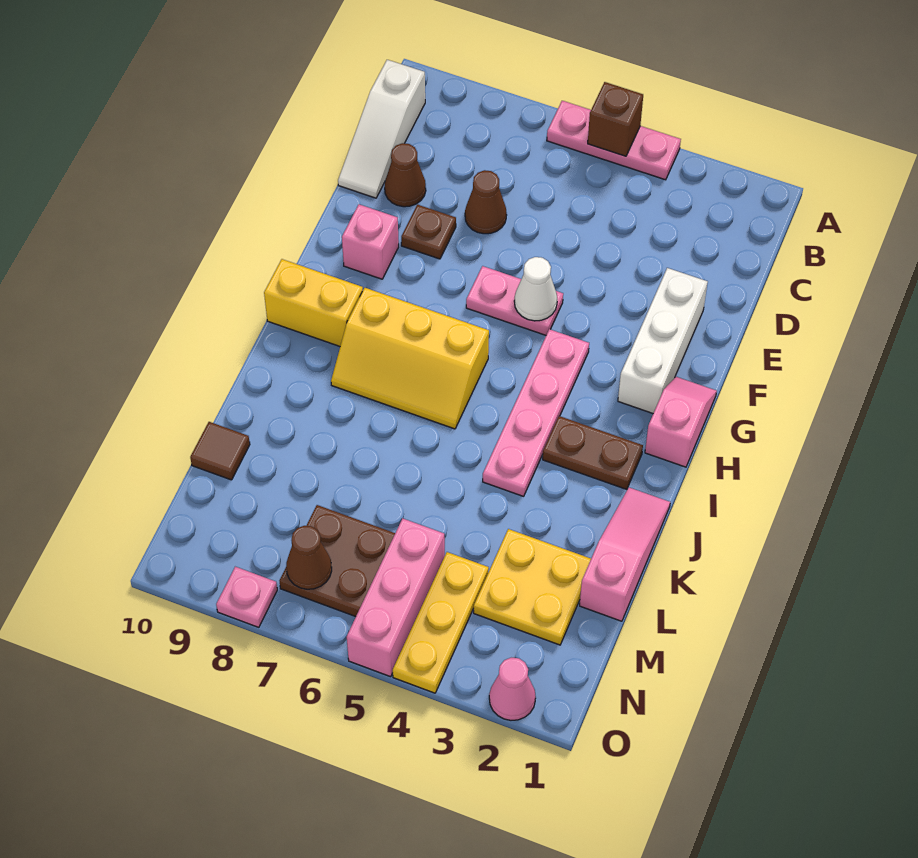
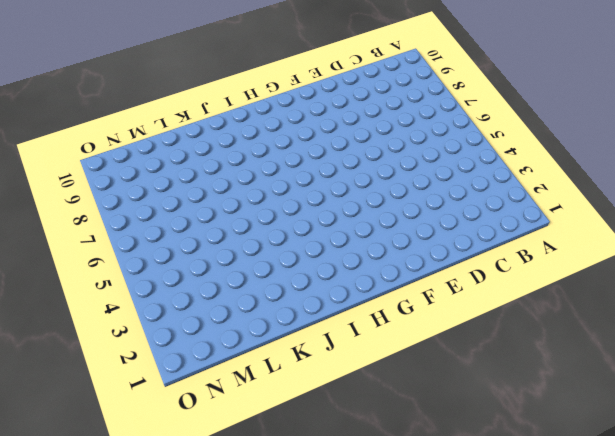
none -> pink 1x3 plate [547,101,681,180]
none -> white 1x3 slope [338,60,425,198]
none -> brown 1x1 cone [465,170,507,234]

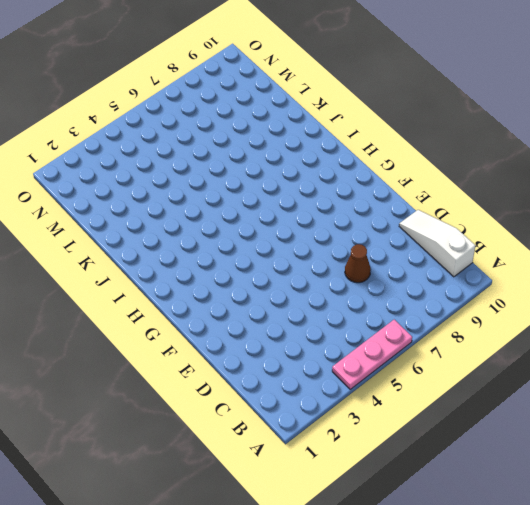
none -> brown 1x1 cone [385,143,426,207]
none -> white 1x3 brick [618,268,708,413]
none -> brown 1x1 plate [401,205,456,259]

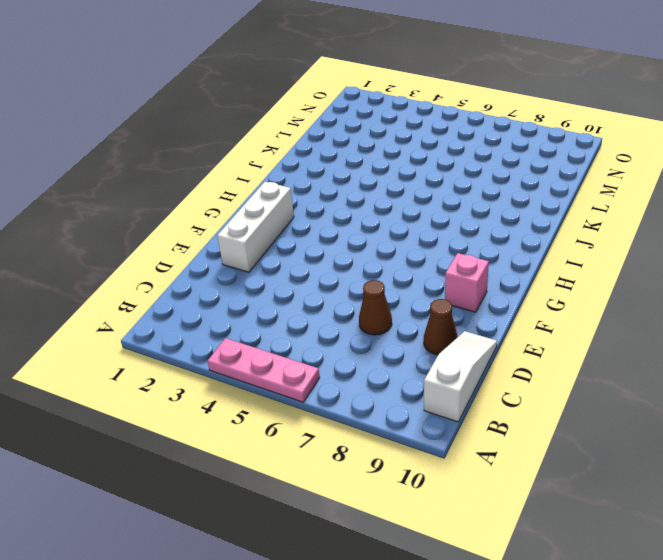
none -> brown 1x1 plate [401,205,456,259]
none -> pink 1x2 plate [466,266,563,335]
none -> pink 1x2 slope [645,377,717,467]

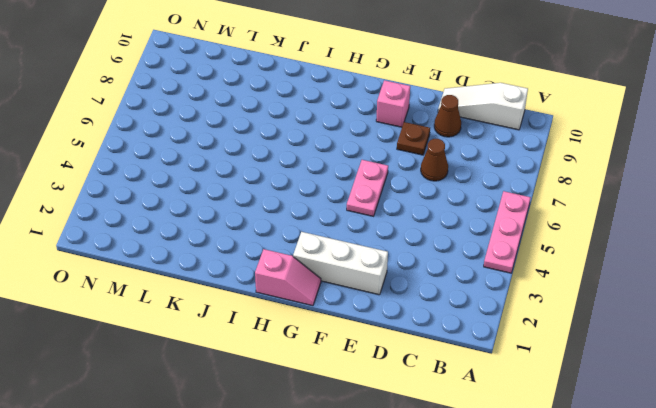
none -> pink 1x4 plate [483,329,589,496]
none -> yellow 2x3 slope [331,288,489,429]
none -> yellow 1x2 brick [264,259,363,346]

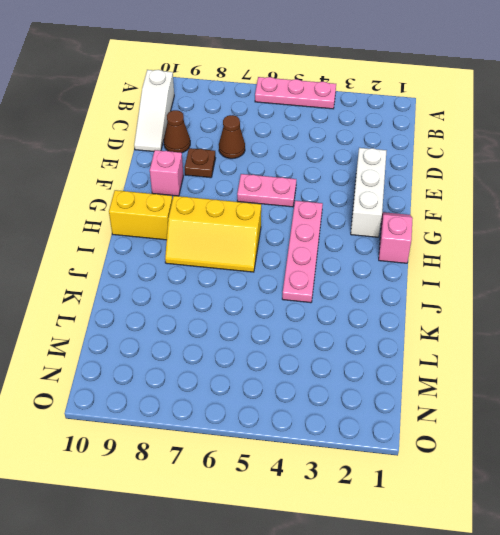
none -> brown 1x2 plate [543,416,643,489]
none -> pink 1x3 slope [580,488,670,621]
none -> yellow 2x2 plate [474,529,591,645]

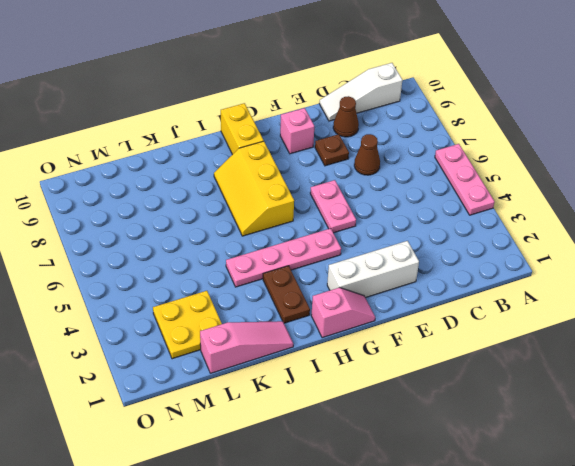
none -> brown 1x1 tile [190,422,250,480]
none -> yellow 1x3 plate [393,552,489,693]
none -> pink 1x3 brick [347,518,445,677]

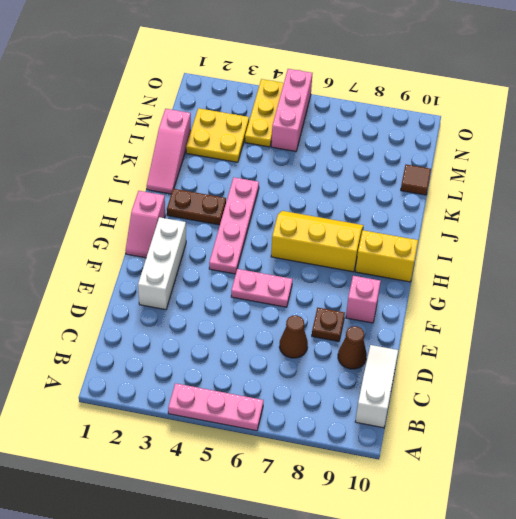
none -> brown 2x2 plate [280,505,395,617]
none -> pink 1x1 cone [489,658,536,720]
none -> pink 1x1 plate [216,567,277,627]

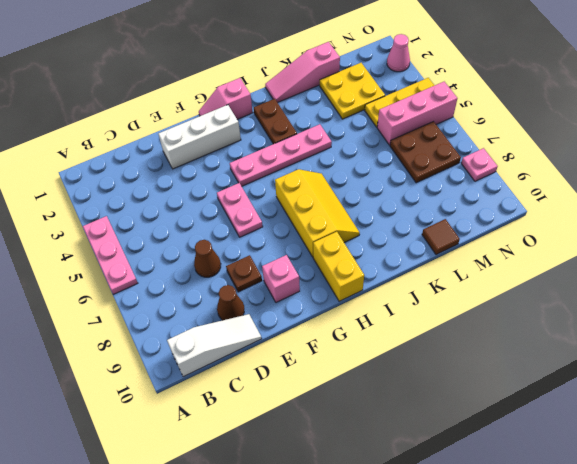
none -> brown 1x1 brick [588,82,643,156]
none -> white 1x1 cone [514,257,557,321]
none -> brown 1x1 cone [286,526,332,589]

